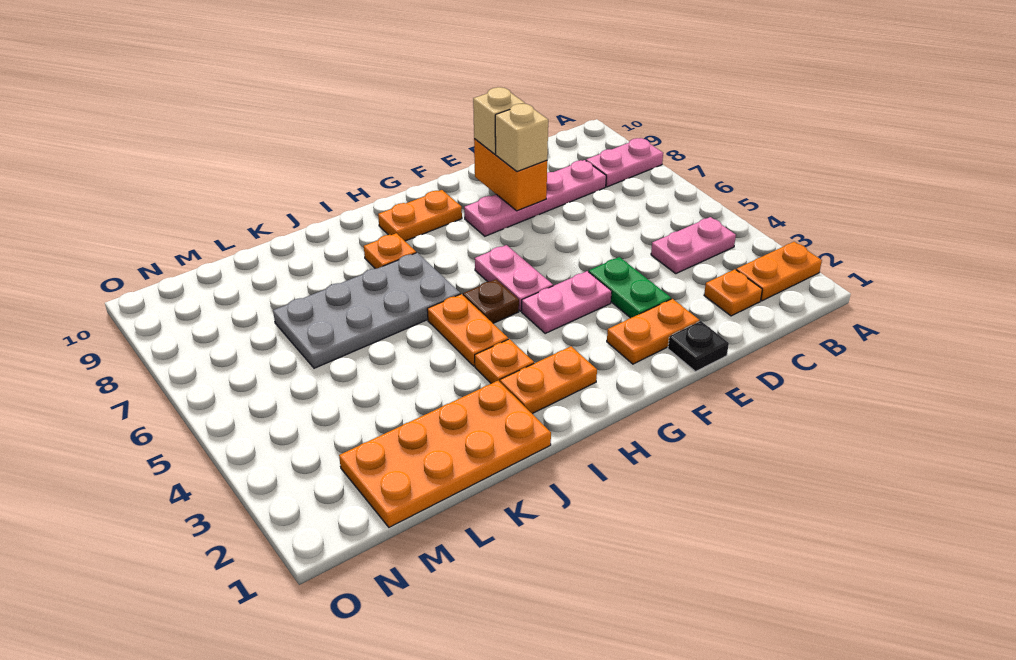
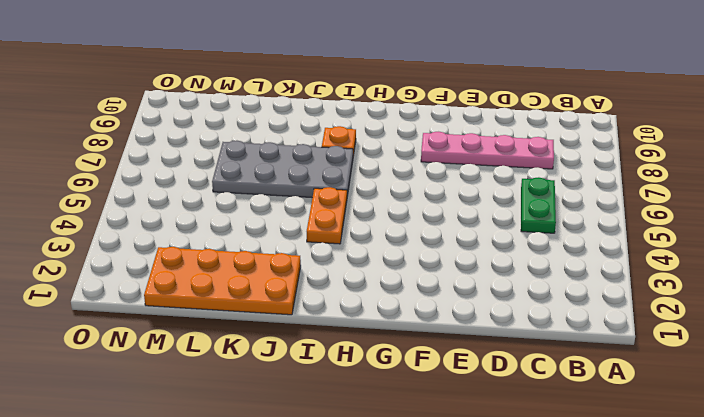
green 1x2 plate [521,177,556,233] -> green 1x2 plate moved to [589,257,671,318]
none -> orange 1x2 plate [736,242,822,301]
none -> pink 1x2 plate [586,138,663,187]
none -> pink 1x2 plate [651,217,736,274]

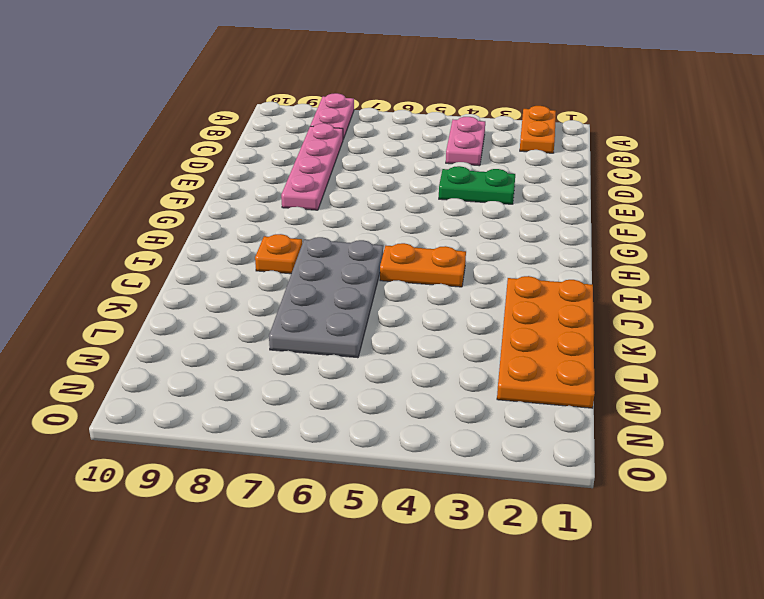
none -> orange 1x1 plate [704,269,762,316]
none -> black 1x1 plate [668,321,729,371]
none -> orange 1x2 plate [607,299,699,364]

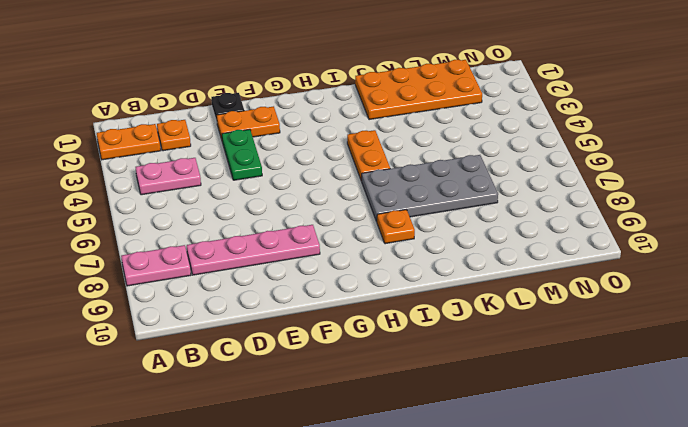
none -> pink 1x2 plate [522,271,612,333]
none -> pink 1x2 plate [475,245,553,311]
none -> orange 1x2 plate [378,190,462,241]

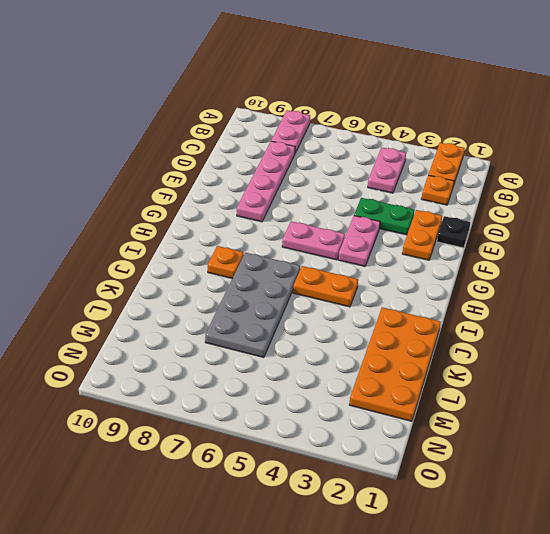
none -> orange 1x2 plate [378,190,462,241]
none -> orange 1x2 plate [500,346,597,414]
none -> brown 1x1 plate [463,279,519,323]

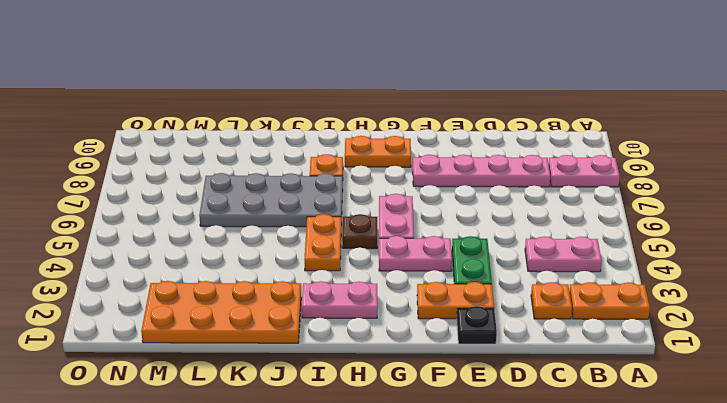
pink 1x2 plate [302,281,378,318] -> orange 1x2 plate [500,346,597,414]
none -> orange 1x1 plate [475,339,534,383]
none -> orange 1x2 brick [474,139,547,211]
none -> tan 1x1 brick [495,104,548,172]

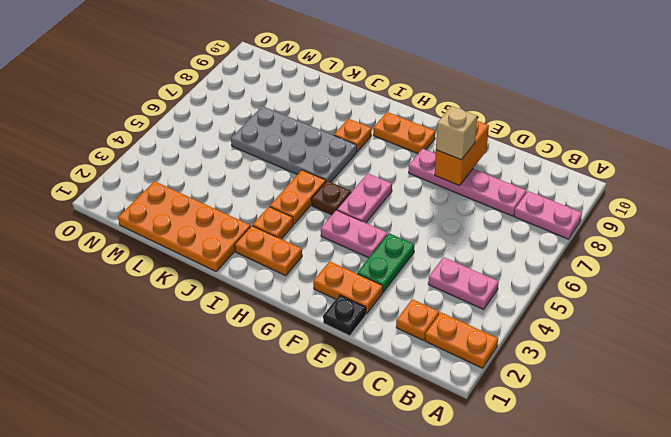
none -> tan 1x1 brick [473,87,525,154]

